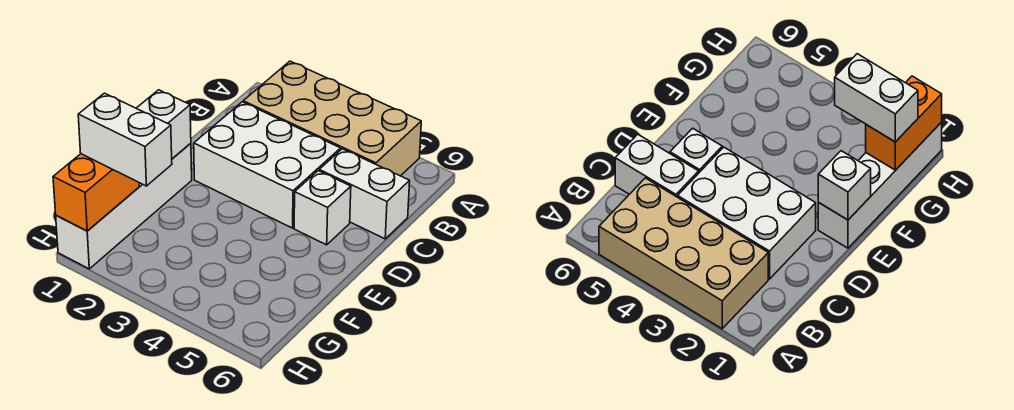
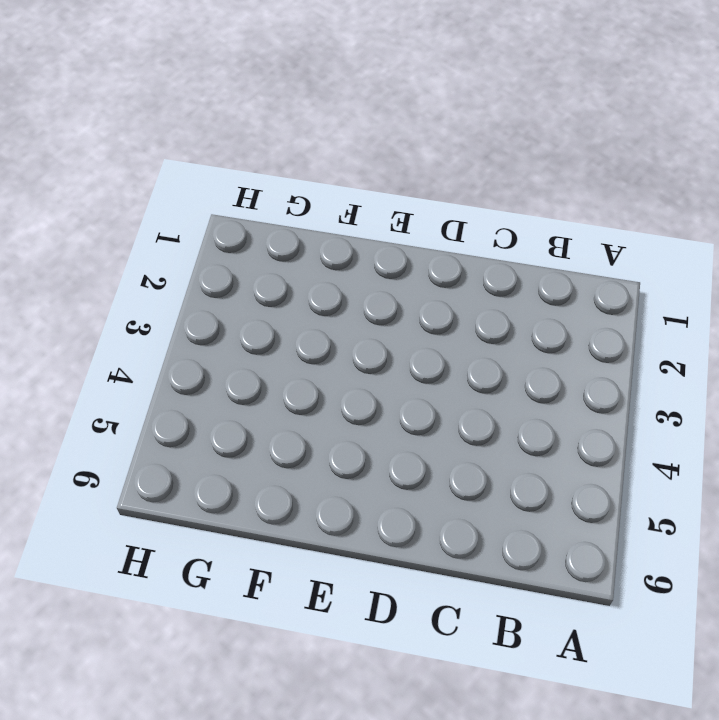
none -> tan 2x4 brick [243,61,421,176]
none -> white 2x3 brick [194,102,341,228]

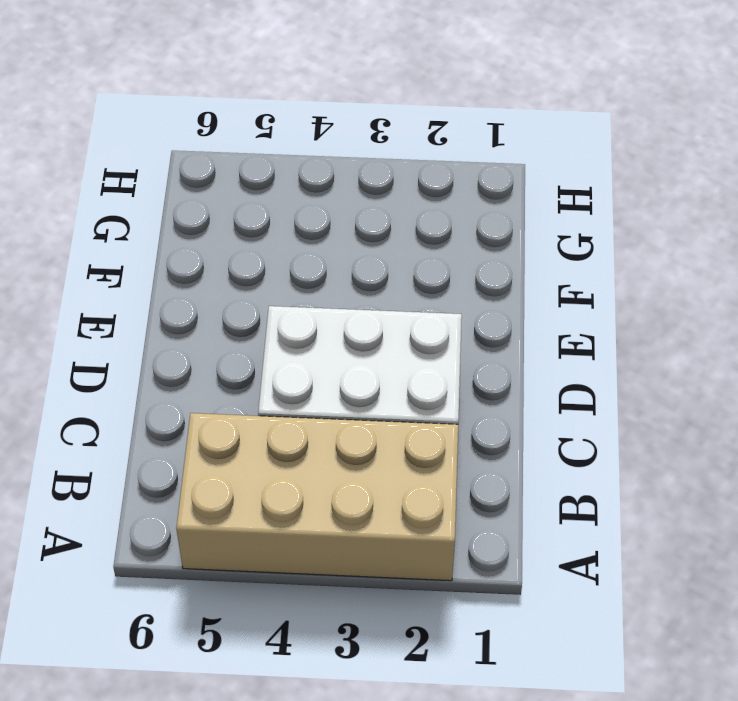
none -> white 1x2 brick [319,149,410,239]
none -> white 1x1 brick [294,171,351,245]

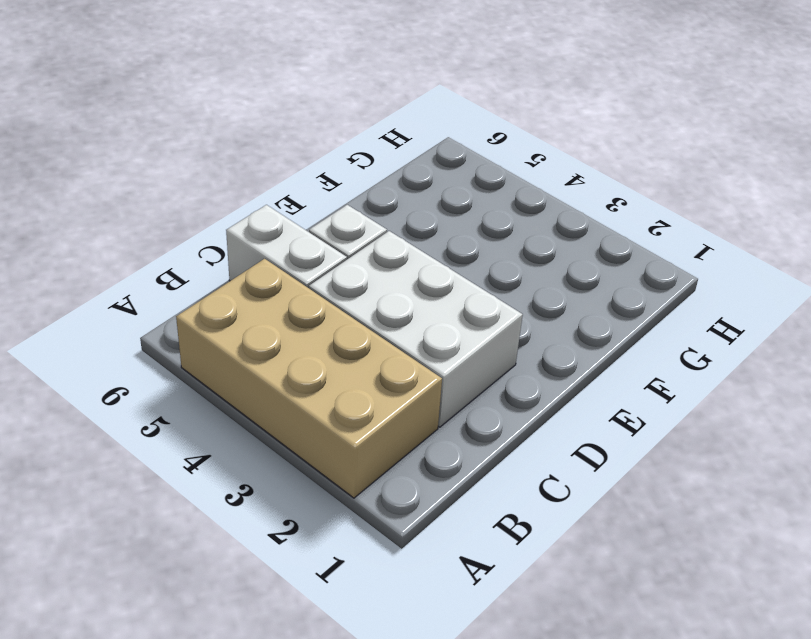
none -> white 1x4 brick [56,143,192,269]
none -> white 1x1 brick [136,90,191,159]

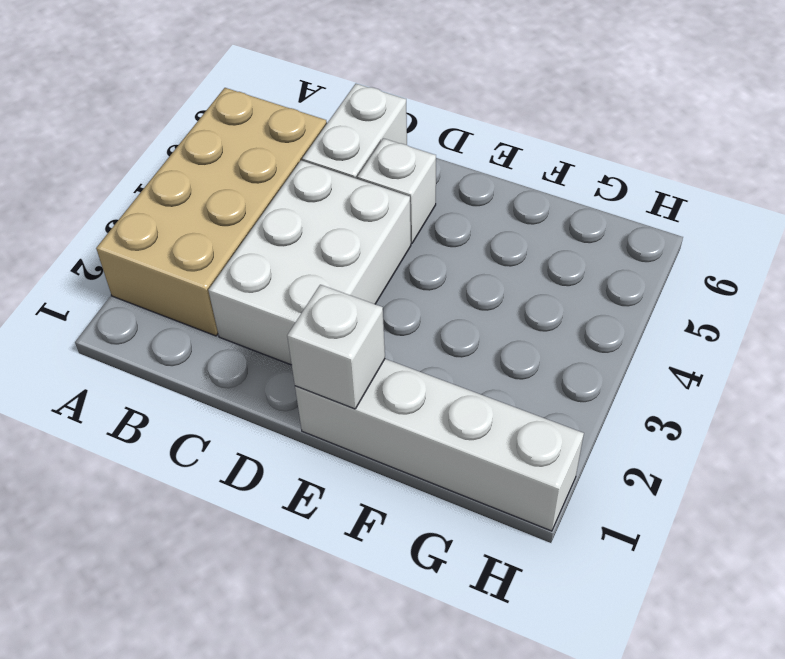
none -> orange 1x2 brick [53,154,139,231]
none -> white 1x2 brick [78,93,172,186]

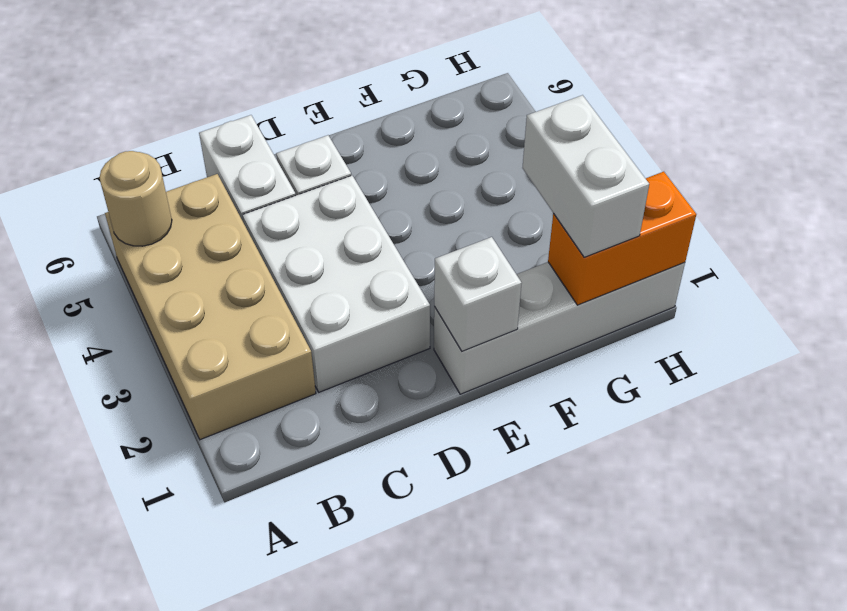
tan 1x1 round brick [100,151,172,246] -> none

